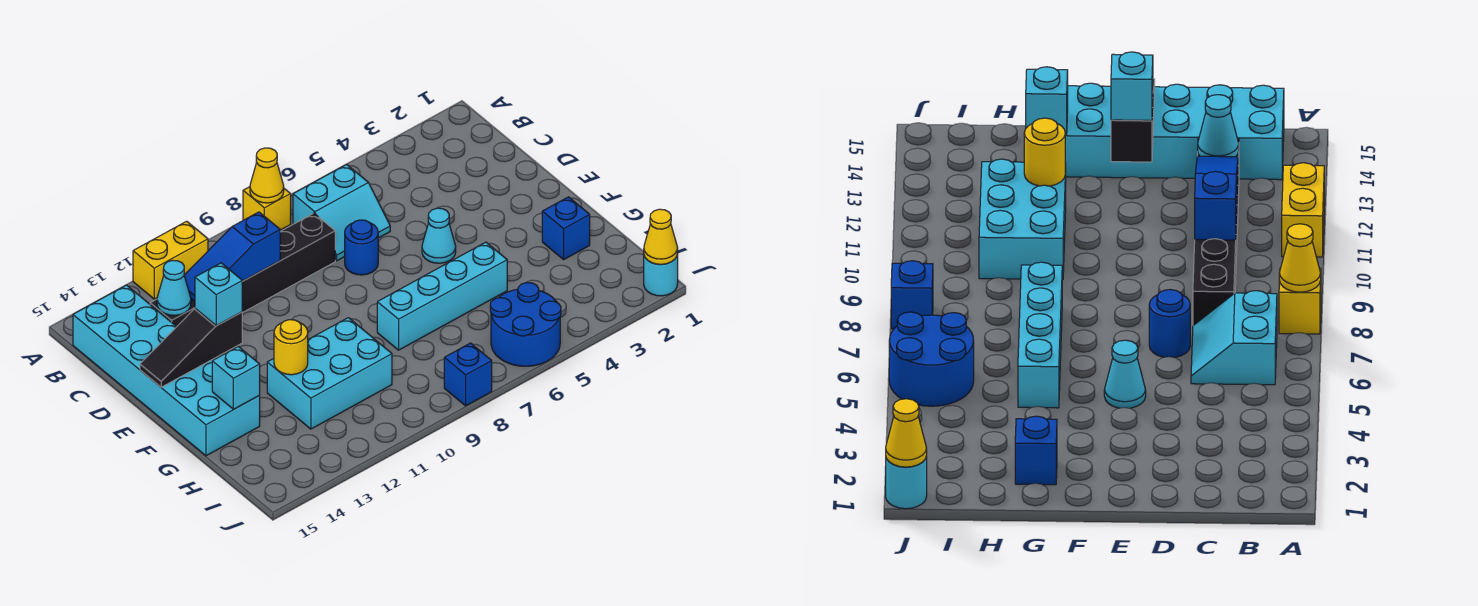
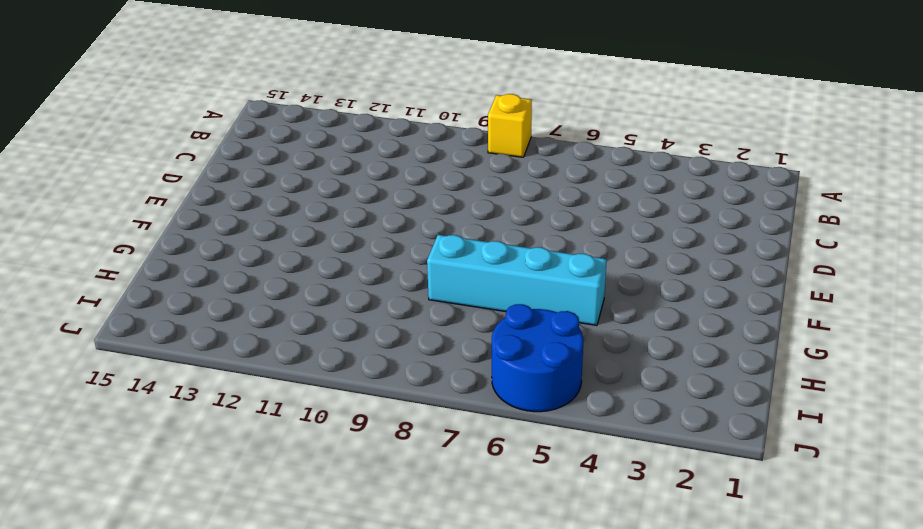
none -> yellow 1x2 brick [133,221,208,299]
none -> cyan 2x2 slope [293,164,390,261]
none -> cyan 2x6 brick [73,285,260,456]

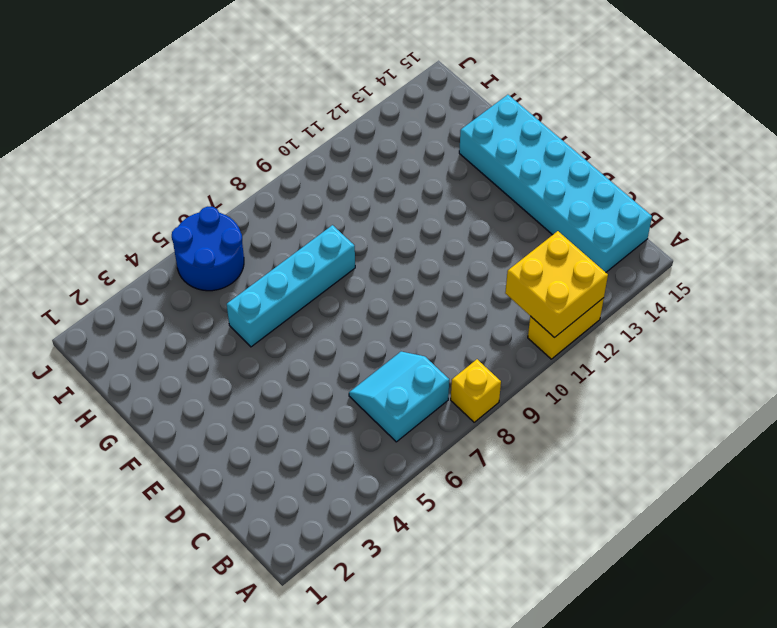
yellow 2x2 brick [505,231,608,338] -> none
none -> black 1x6 brick [150,213,335,326]
none -> blue 1x1 round brick [345,220,378,275]
none -> cyan 1x1 cone [422,208,456,263]

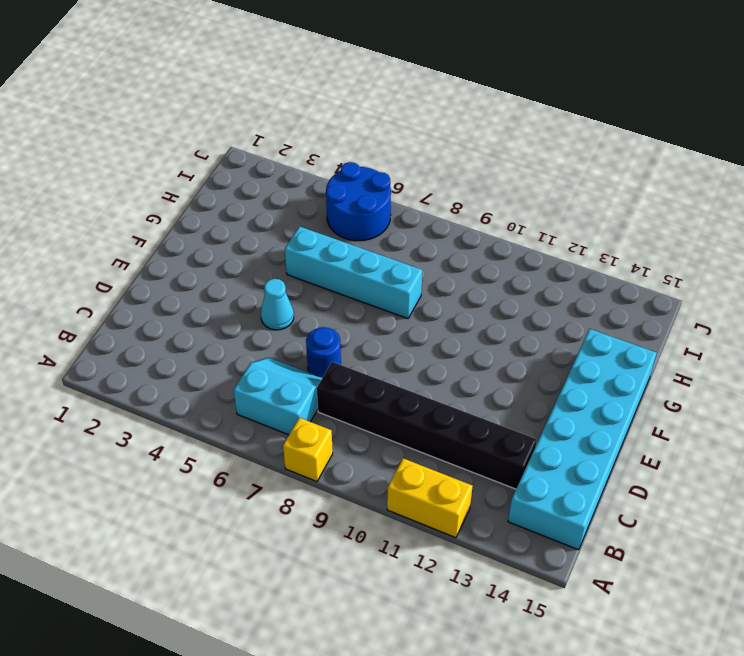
none -> blue 1x1 brick [542,197,590,260]
none -> cyan 2x3 brick [267,318,392,429]
none -> cyan 1x1 round brick [644,253,678,296]

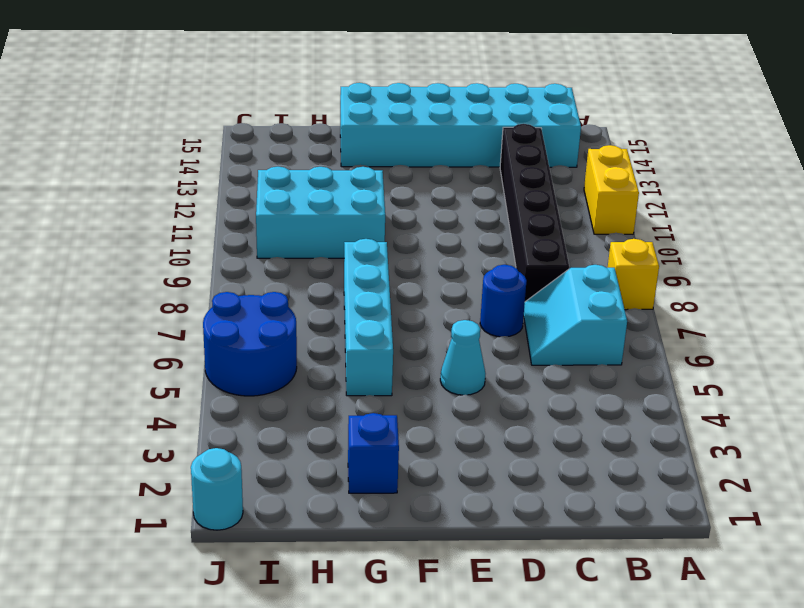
cyan 2x3 brick [256,167,385,258] -> cyan 2x3 brick turned to [267,318,392,429]
none -> blue 1x1 brick [444,343,492,406]
none -> yellow 1x1 cone [250,148,284,203]
none -> blue 1x3 slope [184,212,280,301]

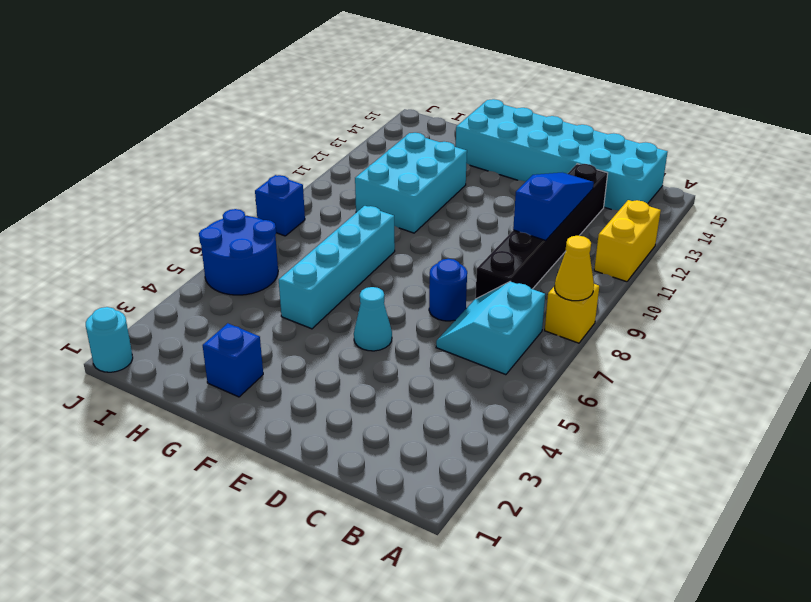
none -> cyan 1x1 cone [157,260,191,316]
none -> black 1x3 slope [140,309,242,387]
none -> yellow 1x1 round brick [274,320,308,375]

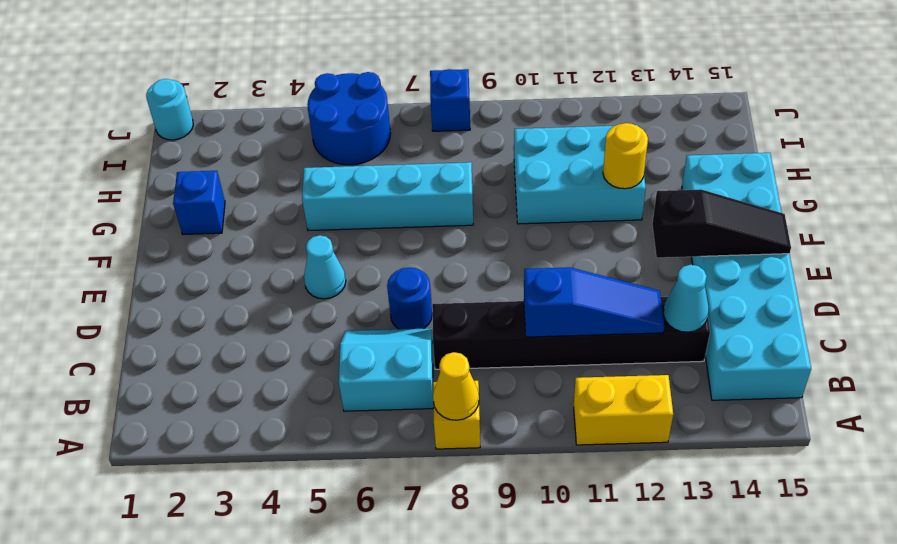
none -> cyan 1x1 brick [212,346,260,409]
none -> yellow 1x1 cone [644,209,678,264]
none -> cyan 1x1 brick [195,263,242,326]

